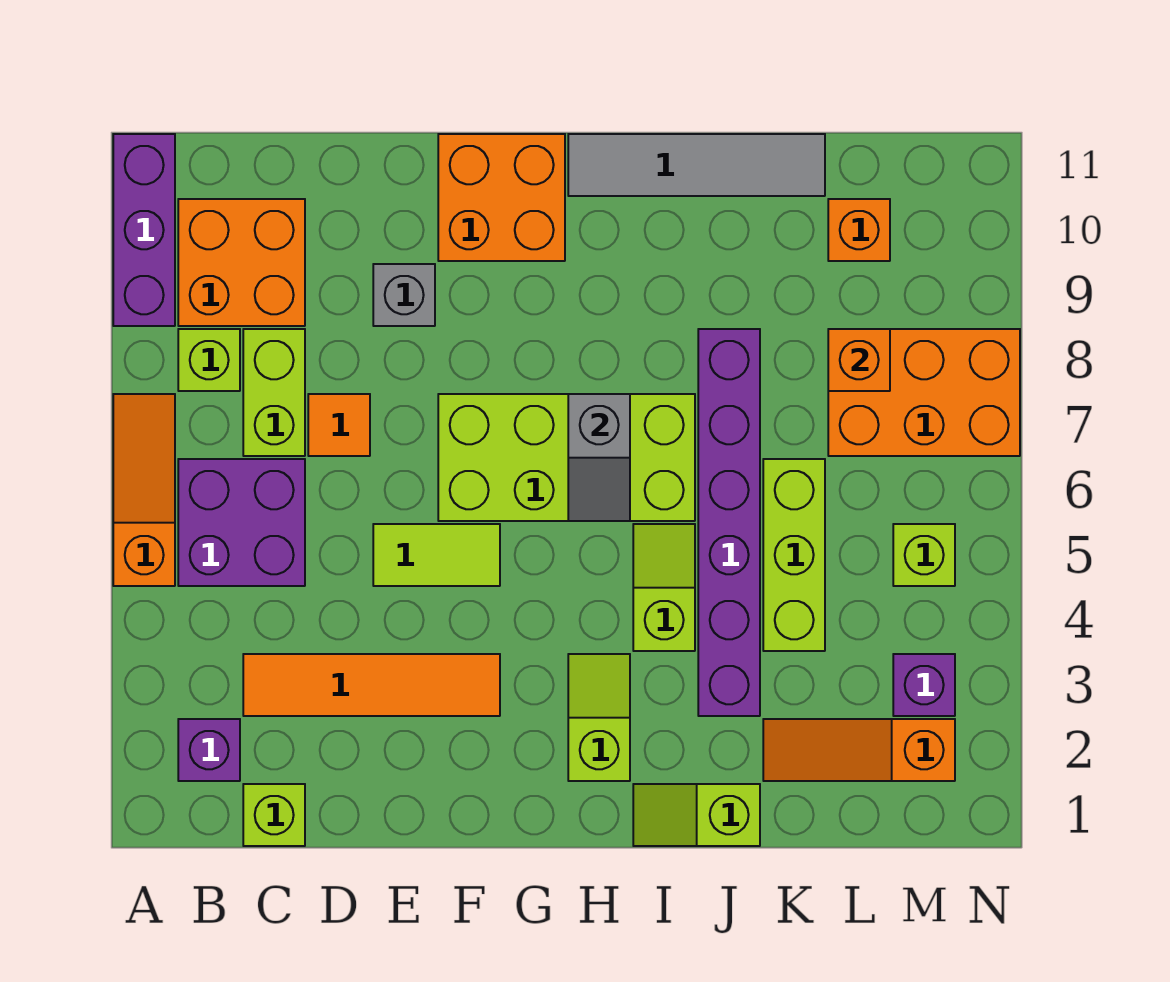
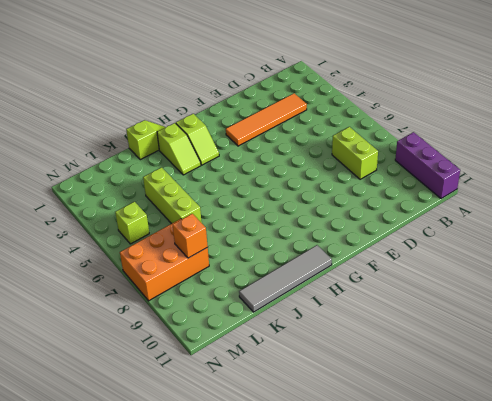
lime 1x2 slope [157,123,201,175] -> lime 1x2 slope moved to [633,524,695,651]
none -> orange 1x3 slope [113,394,175,586]
none -> purple 1x1 brick [178,719,240,781]
none -> purple 2x2 brick [178,459,305,586]

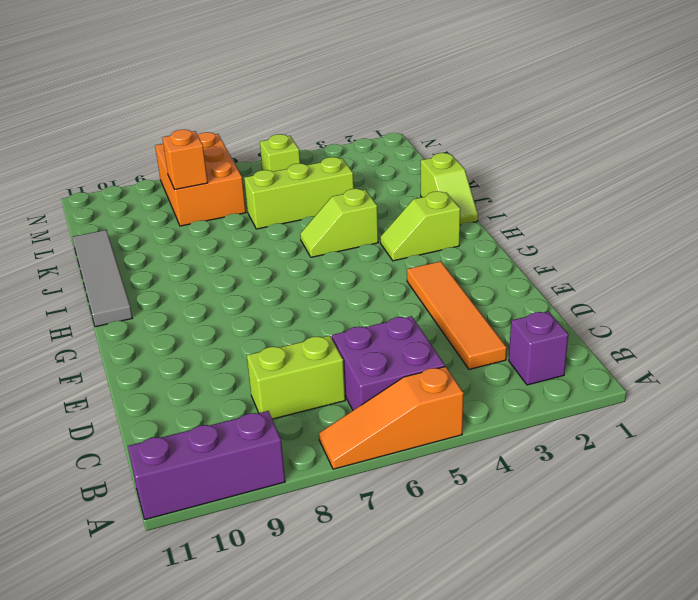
none -> lime 1x1 brick [178,329,240,391]
none -> orange 2x2 brick [178,199,305,326]
none -> lime 1x1 brick [243,784,305,846]

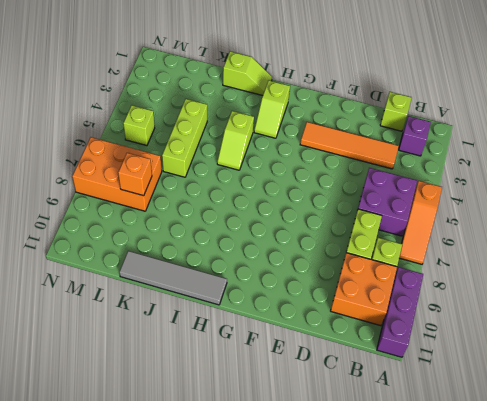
none -> orange 1x1 tile [308,394,370,456]
none -> lime 1x2 tile [373,524,500,586]
none -> grey 1x1 brick [373,264,435,326]

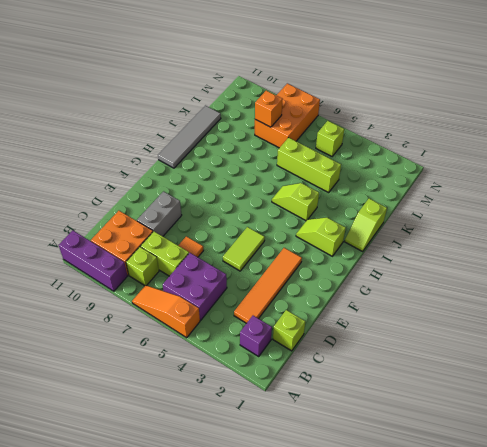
grey 1x2 brick [137,191,182,236] -> grey 1x1 brick [373,264,435,326]
none -> lime 2x4 brick [438,394,695,521]
none -> orange 2x2 brick [438,134,565,261]
none -> purple 1x6 brick [698,329,760,716]

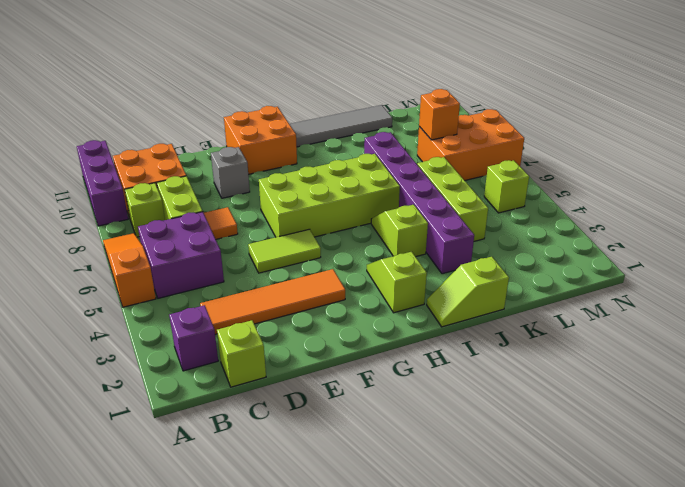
none -> orange 1x3 slope [763,719,955,781]
none -> orange 1x1 brick [828,199,890,261]
none -> purple 1x1 brick [893,654,955,716]

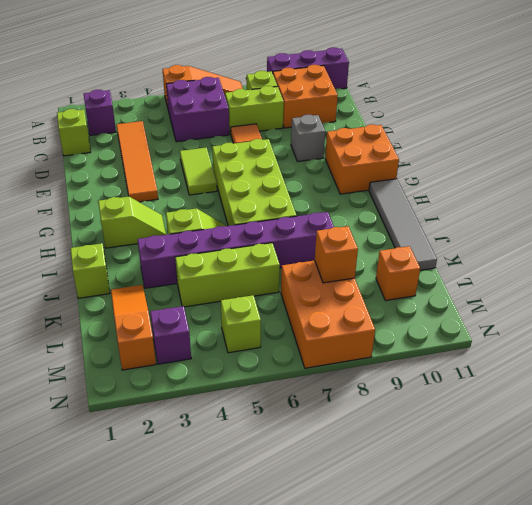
none -> grey 1x2 slope [568,394,630,521]

